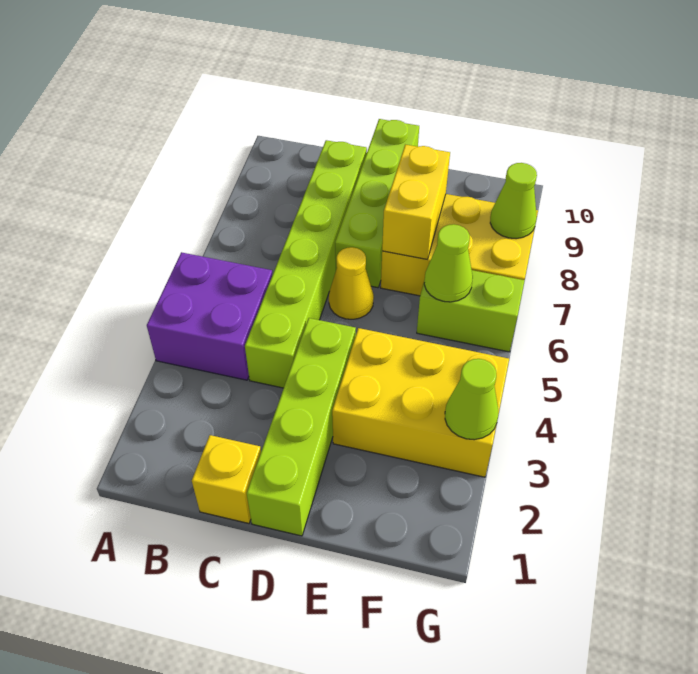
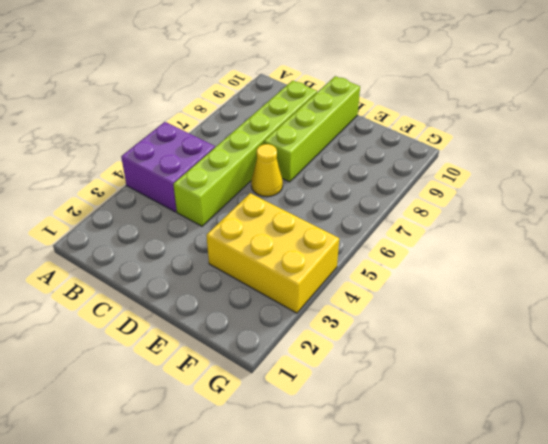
none -> yellow 1x1 brick [192,435,261,523]
none -> lime 1x4 brick [247,318,356,536]
none -> yellow 2x3 brick [381,194,538,296]

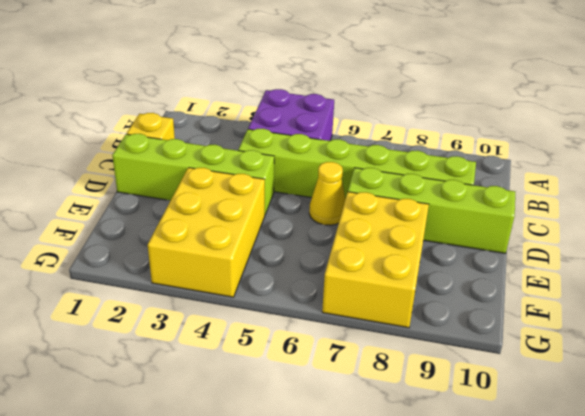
none -> lime 1x2 brick [417,270,525,352]
none -> yellow 1x2 brick [382,145,450,259]
none -> lime 1x1 cone [424,224,473,302]

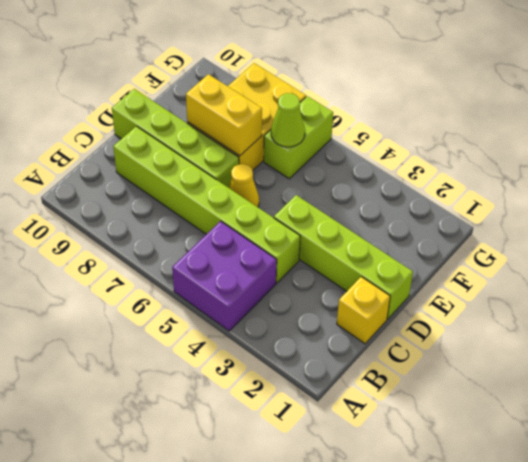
none -> yellow 2x3 brick [332,328,509,477]
none -> lime 1x1 cone [445,359,499,440]
none -> lime 1x1 cone [490,163,537,239]

